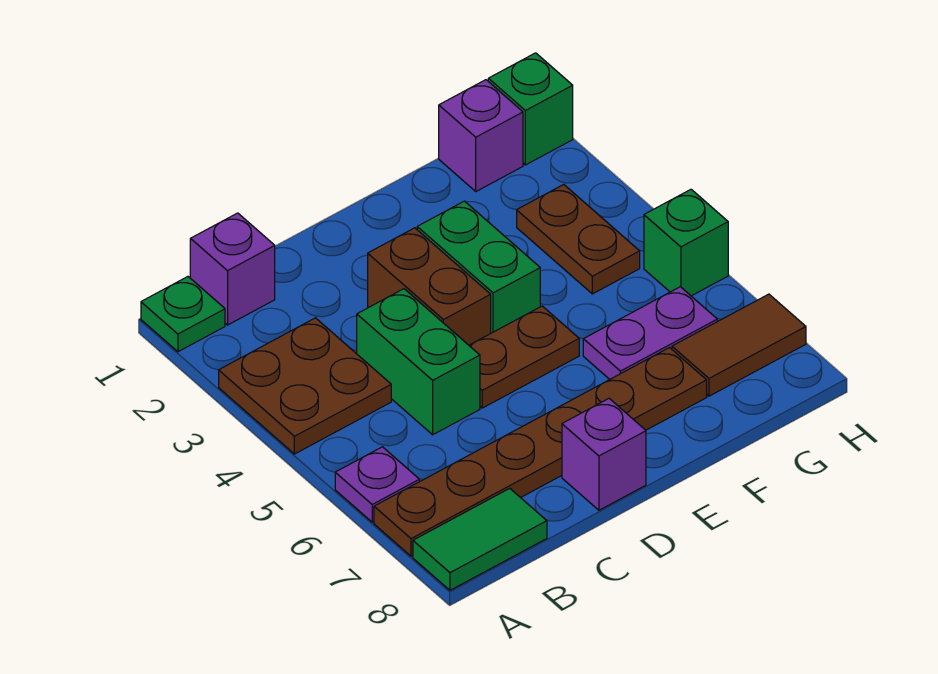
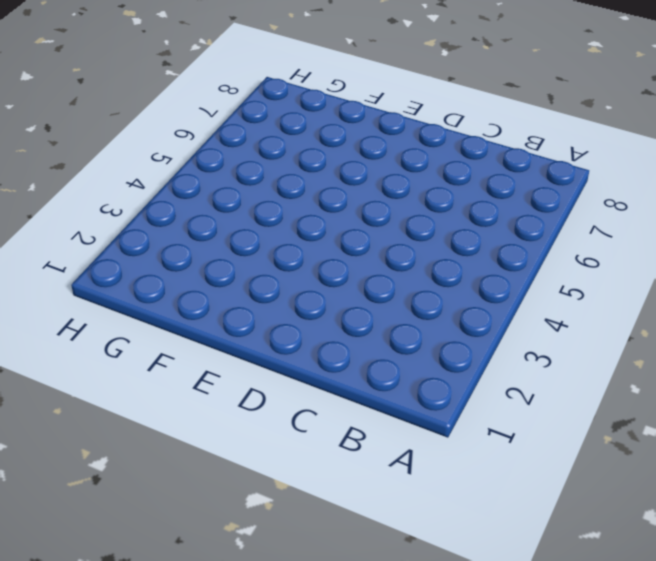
none -> green 1x1 plate [141,277,225,352]
none -> brown 2x2 plate [219,318,391,454]
none -> purple 1x1 plate [335,447,419,522]

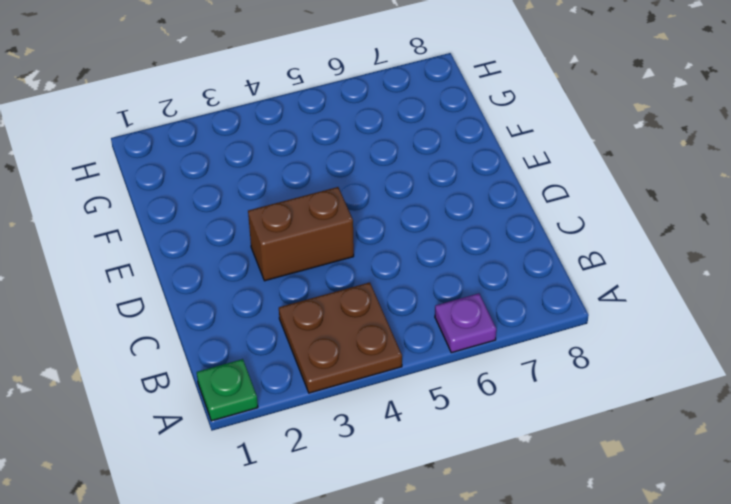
none -> brown 1x6 plate [374,348,707,556]
none -> green 1x2 tile [413,488,547,590]
none -> purple 1x1 brick [190,213,275,325]

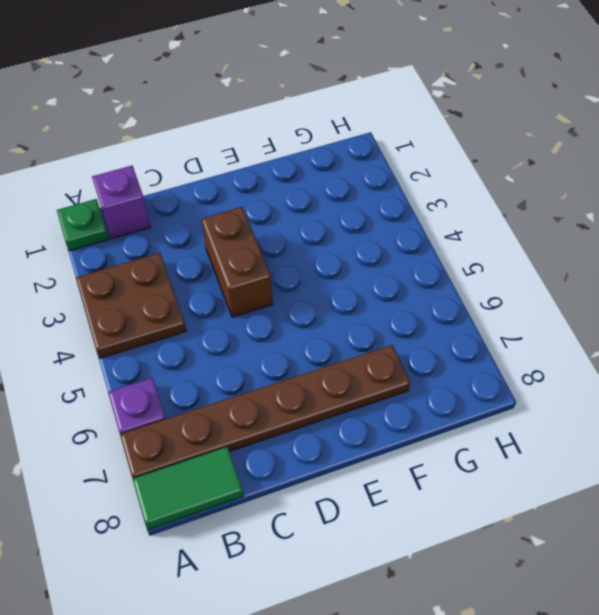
none -> green 1x2 brick [357,289,480,435]
none -> brown 1x2 plate [469,306,579,408]
none -> purple 1x1 brick [562,399,646,510]

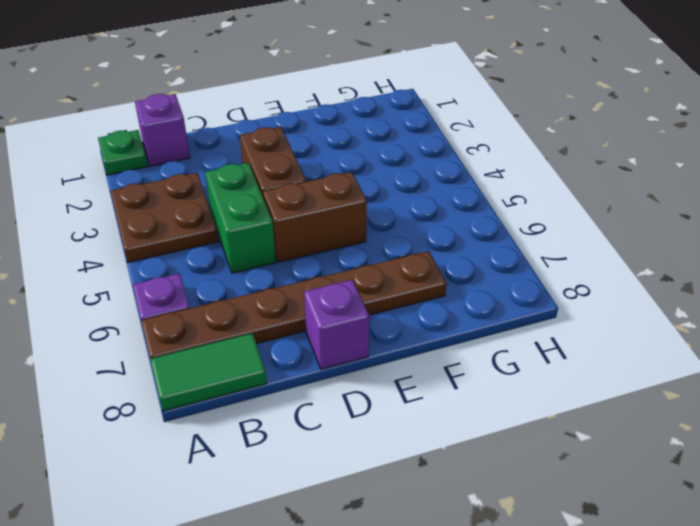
brown 1x2 brick [263,172,367,262] -> brown 1x2 plate [469,306,579,408]
none -> green 1x2 brick [417,201,540,333]
none -> purple 1x2 plate [583,287,717,379]
none -> purple 1x1 brick [439,80,523,191]

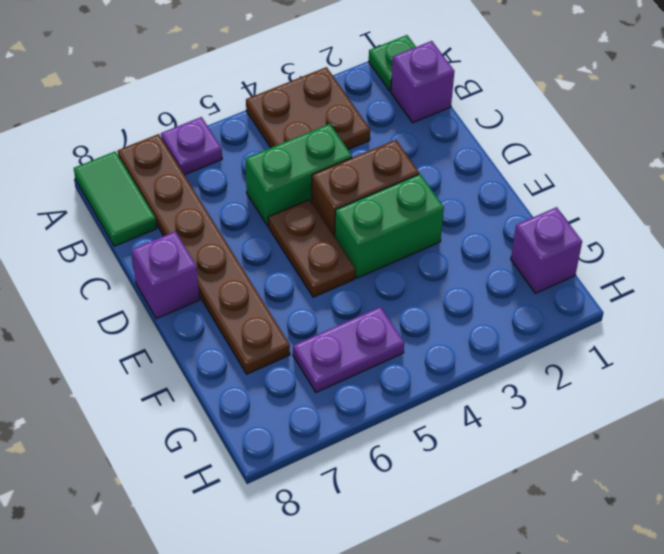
purple 1x2 plate [293,307,404,392] -> purple 1x2 plate turned to [583,287,717,379]
none -> brown 1x2 plate [517,185,640,294]
none -> brown 1x2 tile [672,294,806,396]
none -> green 1x1 brick [488,53,573,165]

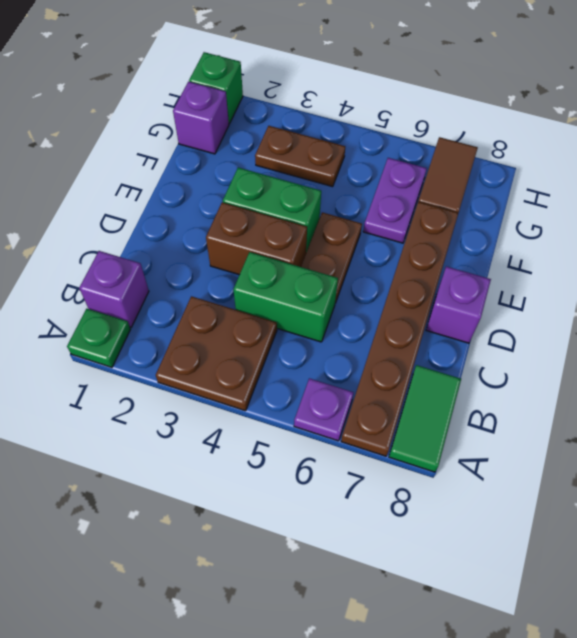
none -> green 1x1 brick [644,189,728,296]

